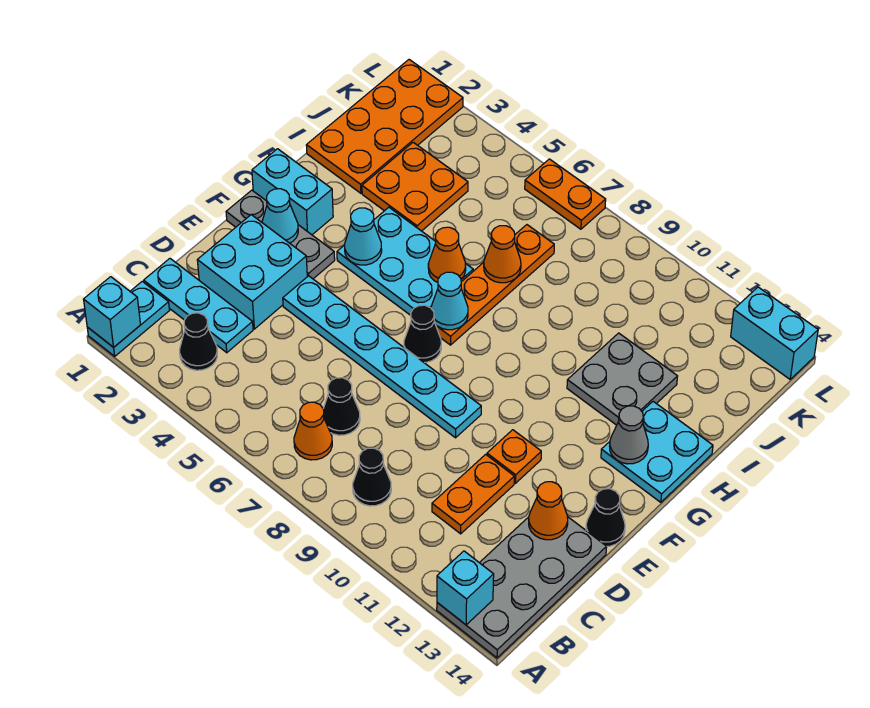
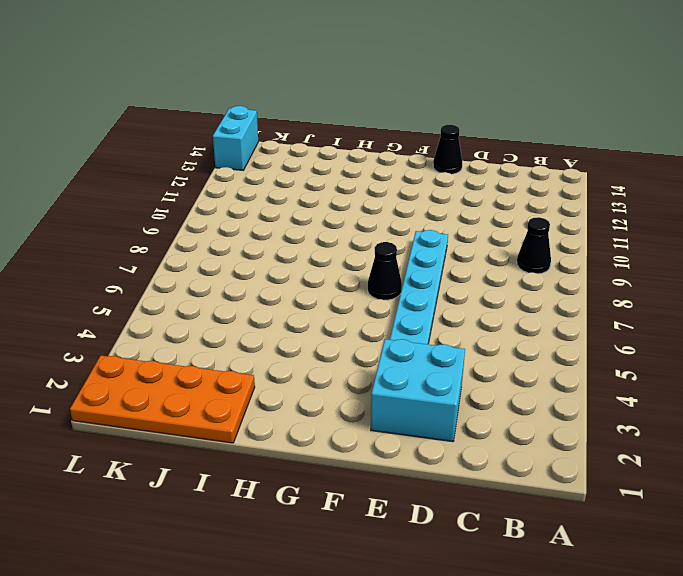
none -> cyan 1x2 plate [87,281,169,356]
none -> grey 2x4 plate [437,516,607,658]
none -> black 1x1 cone [180,313,217,370]
none -> orange 1x1 cone [294,402,332,460]

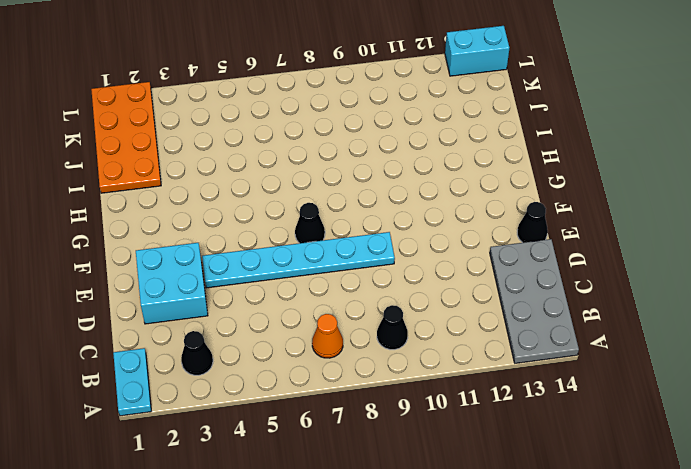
none -> cyan 1x3 plate [144,259,253,353]
none -> black 1x1 cone [323,378,360,435]
none -> orange 1x2 plate [432,454,514,534]
none -> orange 1x1 plate [487,430,541,483]

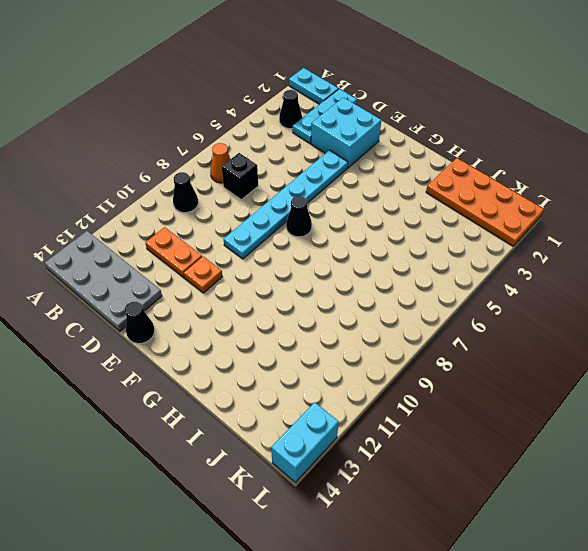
black 1x1 brick [222,153,258,200] -> black 1x1 cone [323,378,360,435]
none -> grey 1x3 plate [226,190,335,279]
none -> cyan 1x2 brick [252,149,333,235]
none -> cyan 2x3 plate [337,207,473,315]
none -> orange 1x4 plate [436,225,554,345]

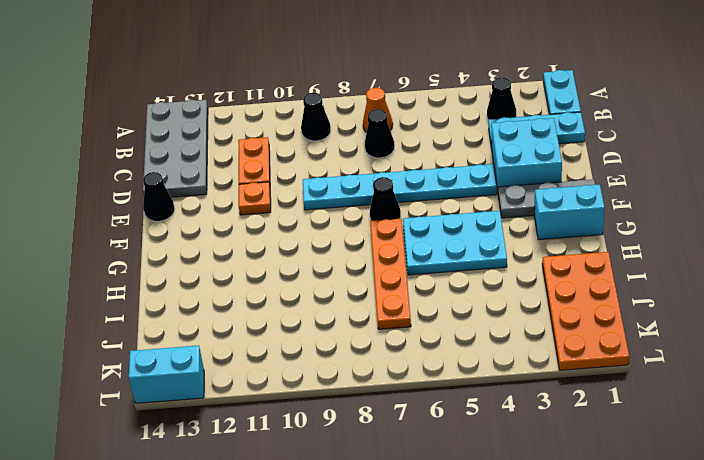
none -> cyan 2x2 plate [601,402,713,502]
none -> grey 2x2 plate [567,333,678,425]
none -> orange 2x2 plate [362,142,468,231]
none -> orange 1x2 plate [525,159,606,229]

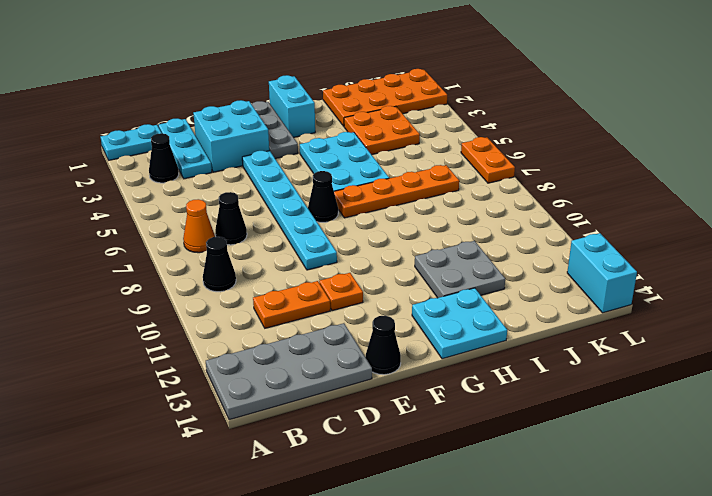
none -> cyan 1x1 brick [84,277,141,347]
none -> cyan 1x1 brick [437,551,494,625]
none -> orange 1x1 cone [529,482,568,540]
none -> cyan 1x1 cone [262,189,298,243]

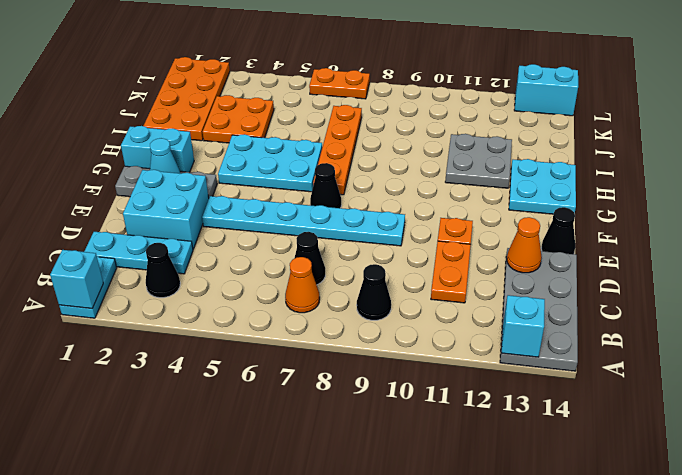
none -> cyan 1x1 cone [345,208,382,265]
none -> cyan 1x1 cone [431,272,468,330]
none -> grey 1x1 cone [610,406,648,464]
none -> orange 1x1 cone [428,227,466,282]

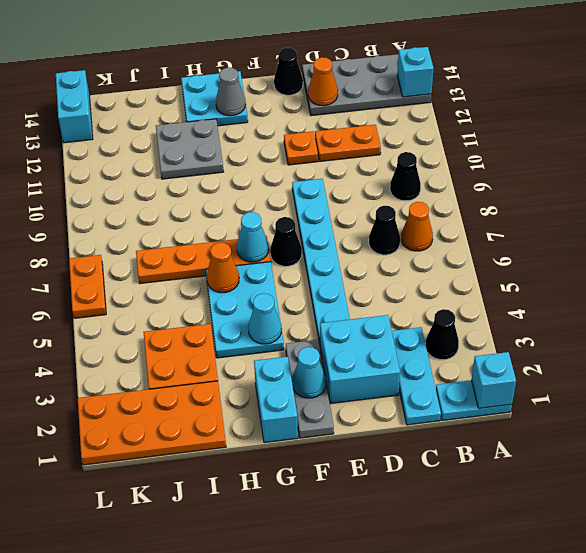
none -> orange 1x1 cone [484,226,521,283]

